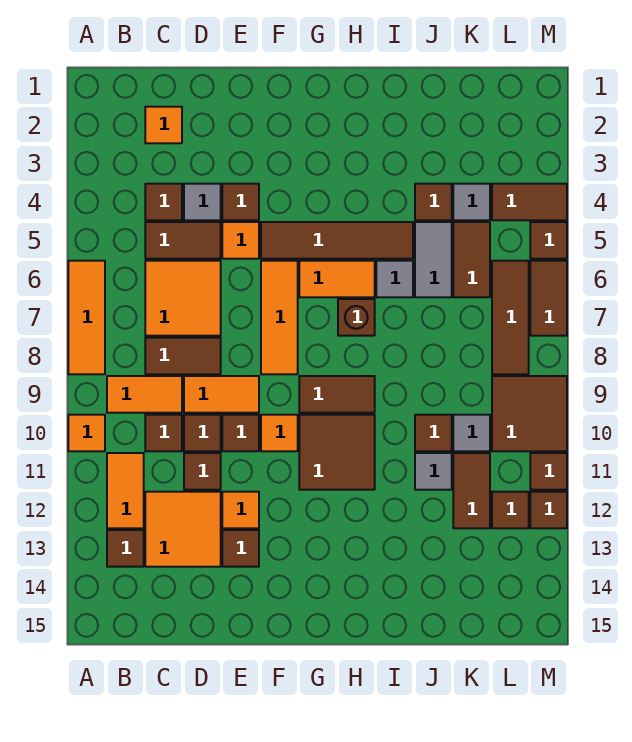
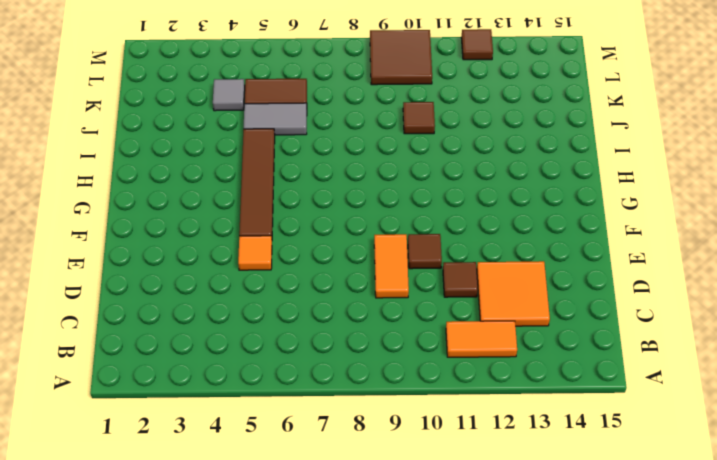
none -> orange 1x3 tile [68,261,105,374]
none -> orange 1x1 tile [68,415,105,451]
none -> orange 1x2 tile [107,376,182,413]
none -> brown 1x1 tile [107,530,144,567]

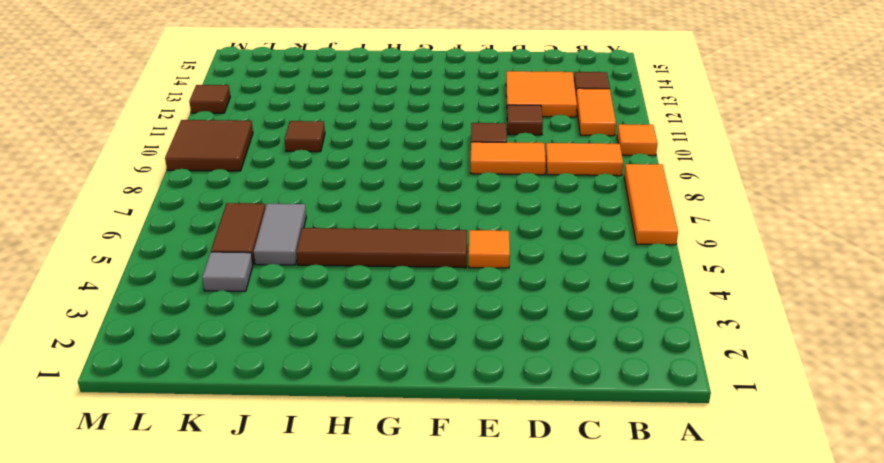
none -> orange 1x1 tile [145,107,182,143]
none -> brown 1x1 tile [145,184,182,220]
none -> brown 1x2 tile [145,222,221,259]
none -> orange 2x2 tile [145,261,221,336]

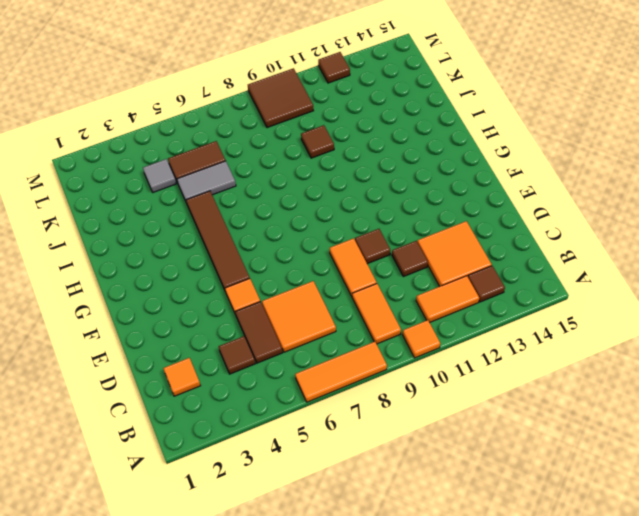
none -> brown 1x2 tile [145,338,221,374]
none -> brown 1x1 tile [145,415,182,451]
none -> grey 1x1 tile [184,184,221,220]
none -> brown 1x1 tile [184,415,221,451]

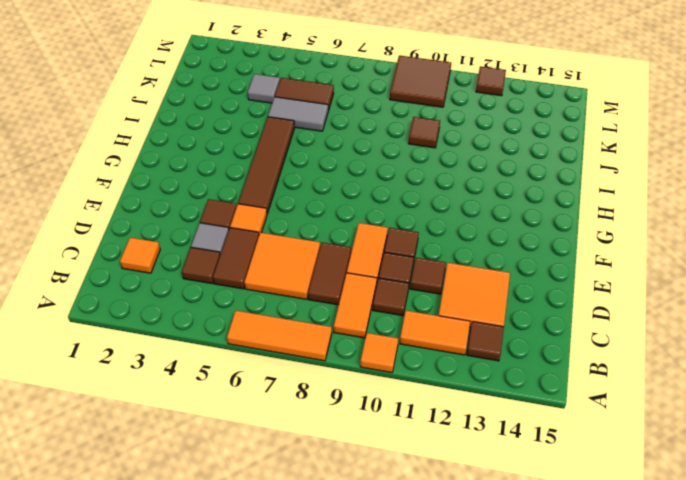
none -> orange 1x1 tile [222,492,259,528]
none -> brown 1x1 tile [222,530,259,567]
none -> orange 1x3 tile [261,261,298,374]
none -> orange 1x1 tile [261,415,298,451]

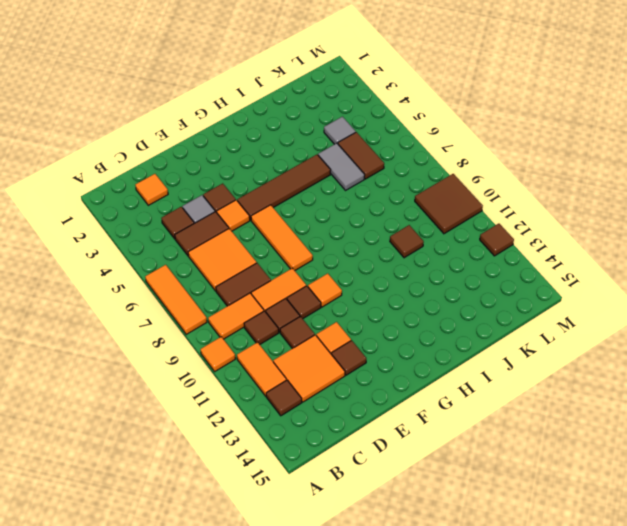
none -> orange 1x2 tile [299,261,375,297]
none -> brown 1x2 tile [299,376,375,413]
none -> brown 2x2 tile [299,415,375,490]
none -> brown 1x1 brick [338,299,375,336]

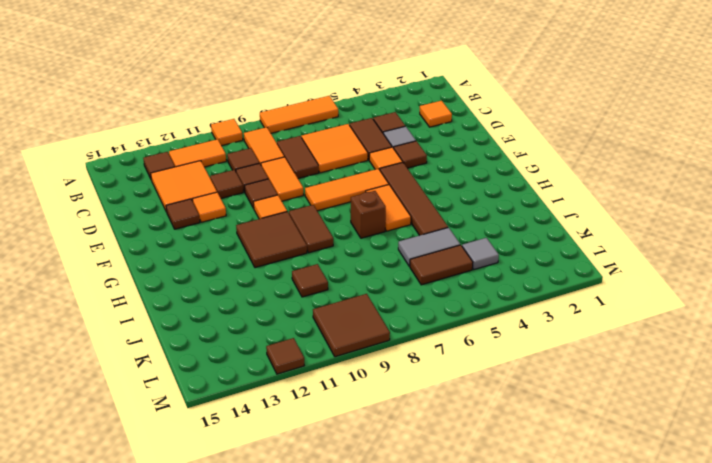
none -> grey 1x1 tile [376,261,413,297]
none -> brown 1x1 tile [415,184,452,220]
none -> grey 1x1 tile [415,453,452,490]
none -> grey 1x1 tile [453,415,490,451]

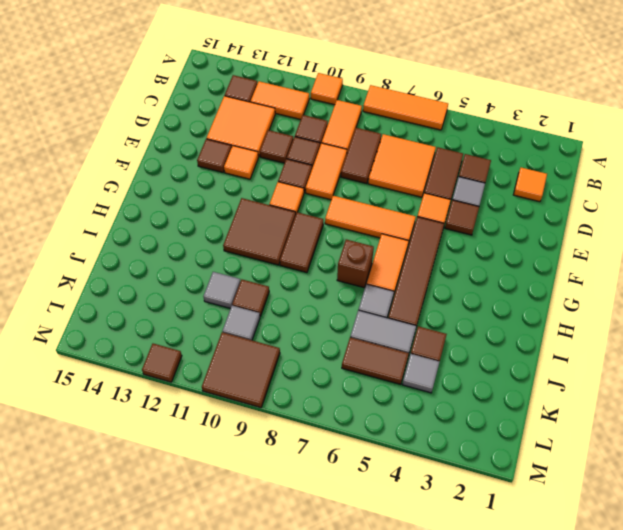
none -> brown 1x2 tile [453,453,490,528]
none -> brown 1x2 tile [492,184,567,220]
none -> brown 1x3 tile [492,261,529,374]
none -> brown 1x1 tile [492,492,529,528]

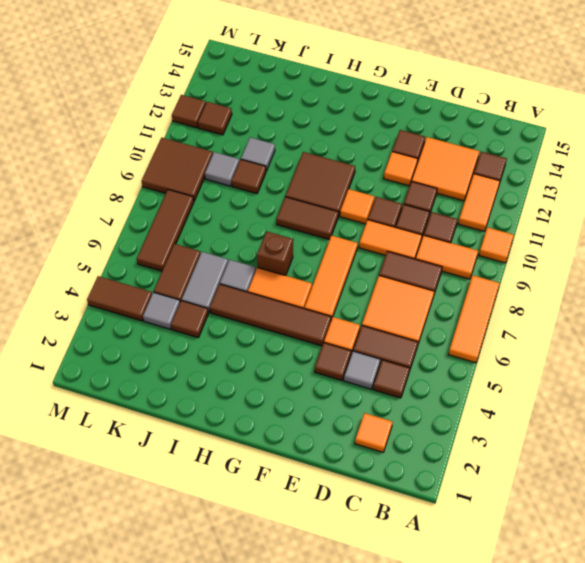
none -> brown 1x2 tile [453,453,490,528]
none -> brown 1x1 tile [530,222,567,259]
none -> brown 1x2 tile [530,261,567,336]
none -> brown 1x1 tile [530,453,567,490]

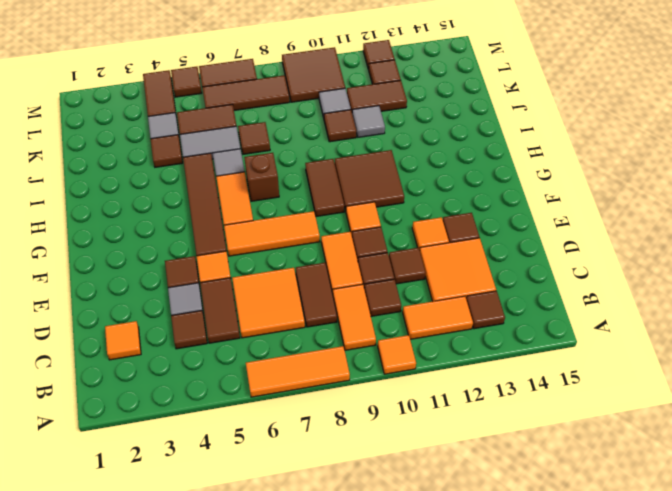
brown 1x1 tile [238,122,270,154] -> brown 1x1 tile moved to [530,453,567,490]

